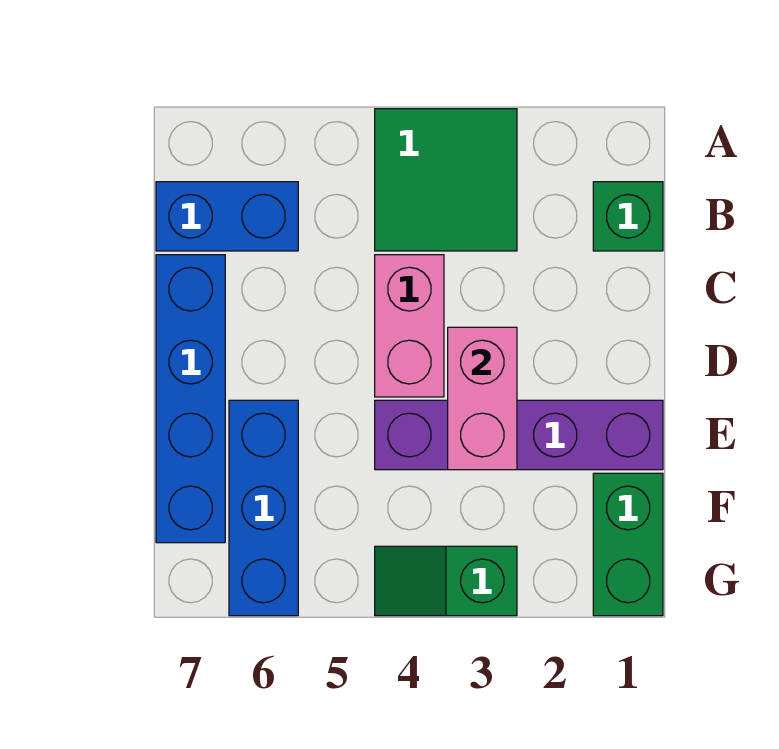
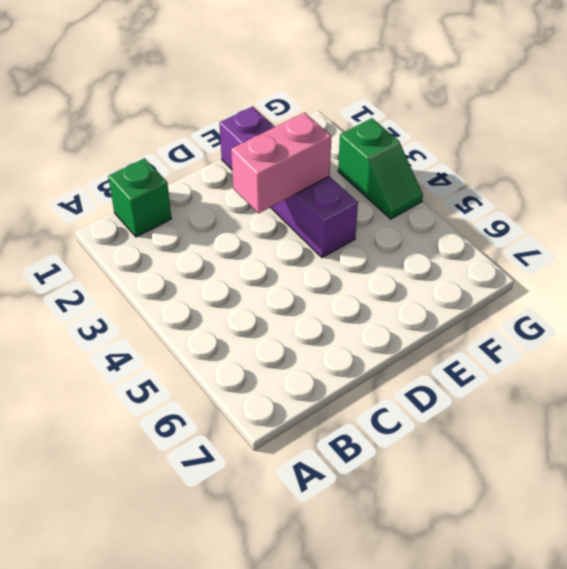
none -> green 2x2 tile [375,109,517,251]
none -> blue 1x2 brick [156,182,298,251]

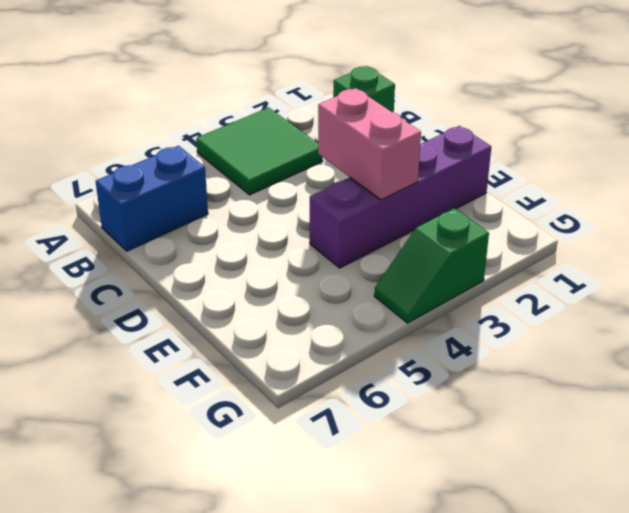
none -> pink 1x2 brick [375,255,444,397]
none -> blue 1x4 brick [156,255,225,543]

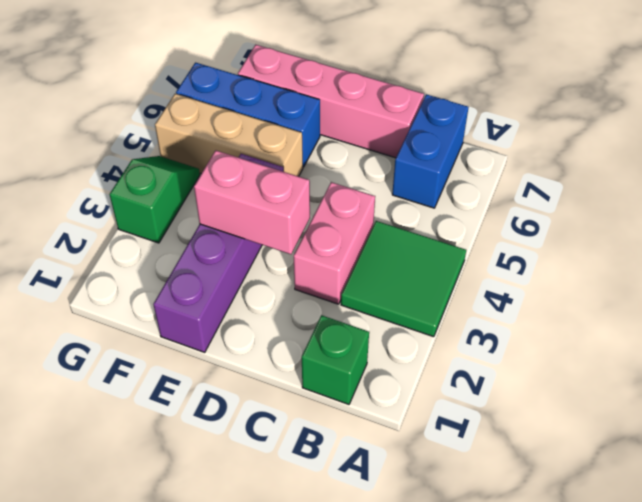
pink 1x2 brick [294,182,375,304] -> pink 1x2 brick turned to [375,255,444,397]
pink 1x4 brick [238,45,424,158] -> blue 1x4 brick [156,255,225,543]
tan 1x3 brick [155,94,303,176] -> none
none -> green 1x2 brick [593,473,663,616]

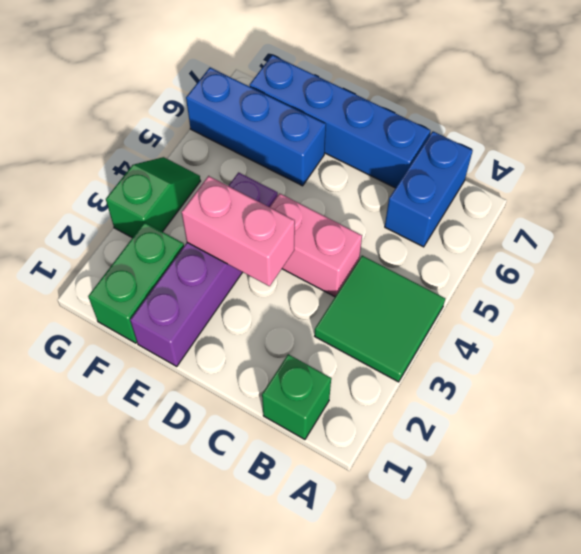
green 1x2 brick [88,222,184,343] -> green 1x2 brick turned to [593,473,663,616]

